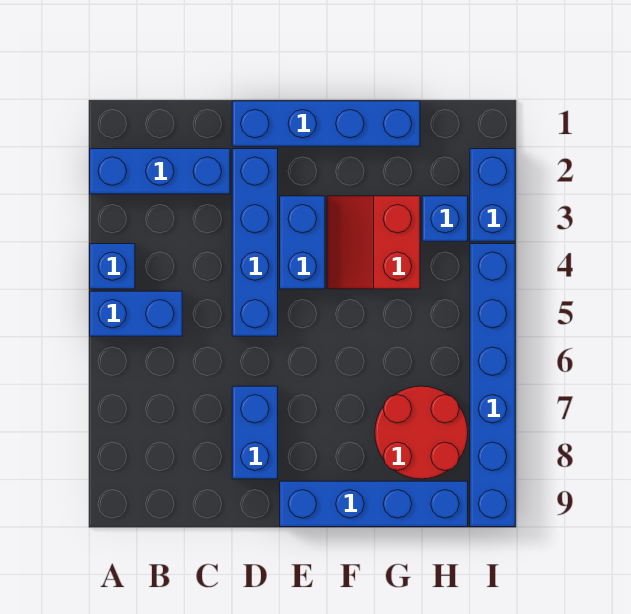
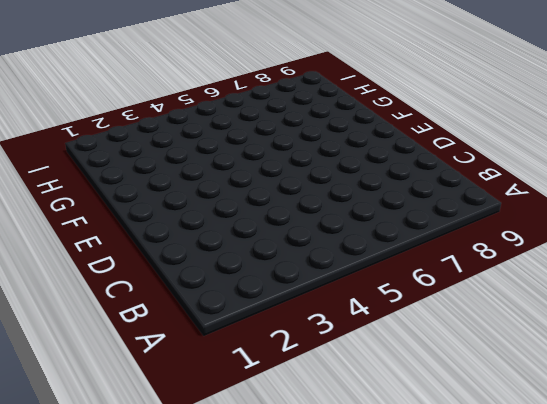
none -> blue 1x3 brick [90,149,230,194]
none -> blue 1x1 brick [90,244,135,289]
none -> blue 1x2 brick [90,291,182,336]

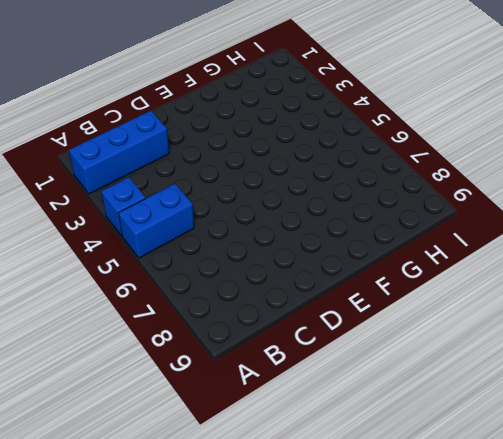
none -> blue 1x4 brick [232,101,420,146]
none -> blue 1x4 brick [232,149,278,336]
none -> blue 1x2 brick [232,386,278,479]

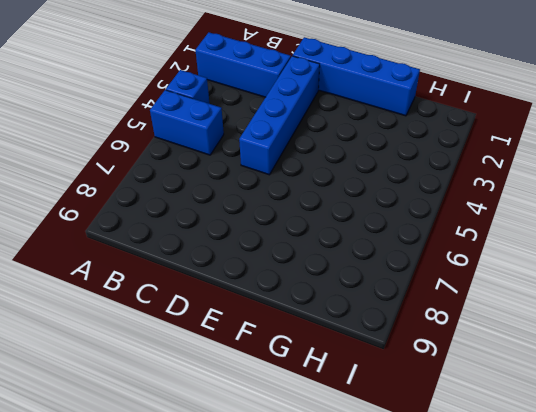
none -> blue 1x2 brick [232,386,278,479]
none -> blue 1x2 brick [280,196,325,289]
none -> blue 1x4 brick [280,481,468,527]

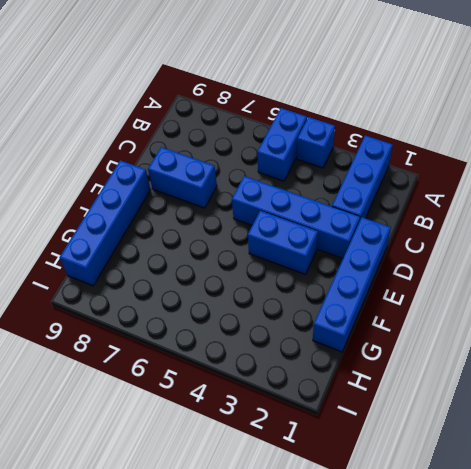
none -> red 2x2 slope [327,196,420,289]
none -> red 2x2 round brick [375,386,468,479]
none -> blue 1x1 brick [422,196,468,241]

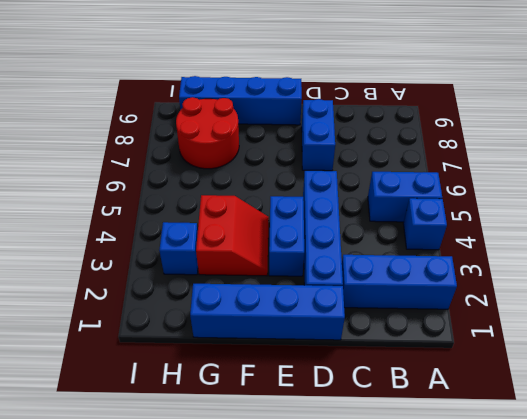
none -> blue 1x2 brick [470,149,515,241]
none -> blue 1x6 brick [470,244,515,527]

